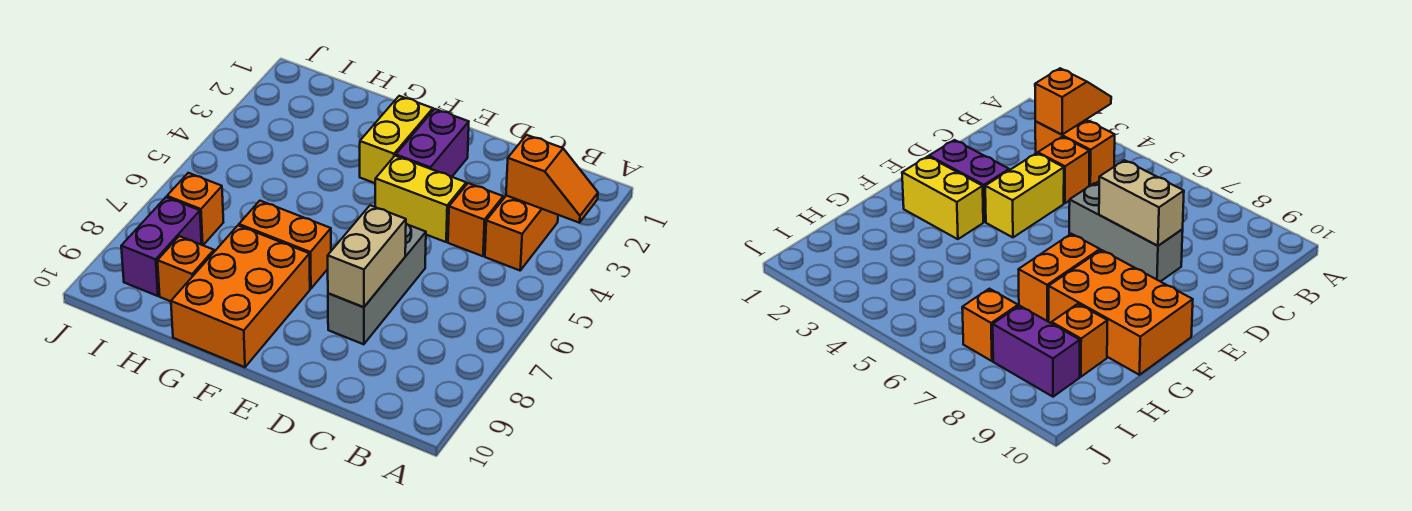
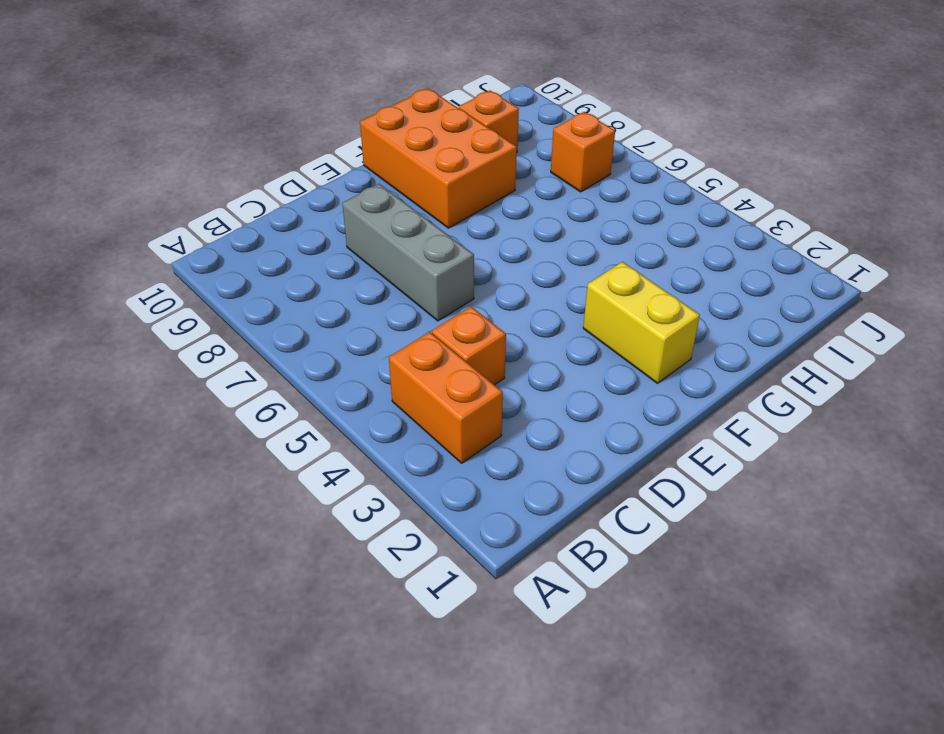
none -> yellow 1x2 brick [375,156,466,242]
none -> purple 1x2 brick [396,109,469,177]
none -> orange 1x2 brick [239,201,331,289]

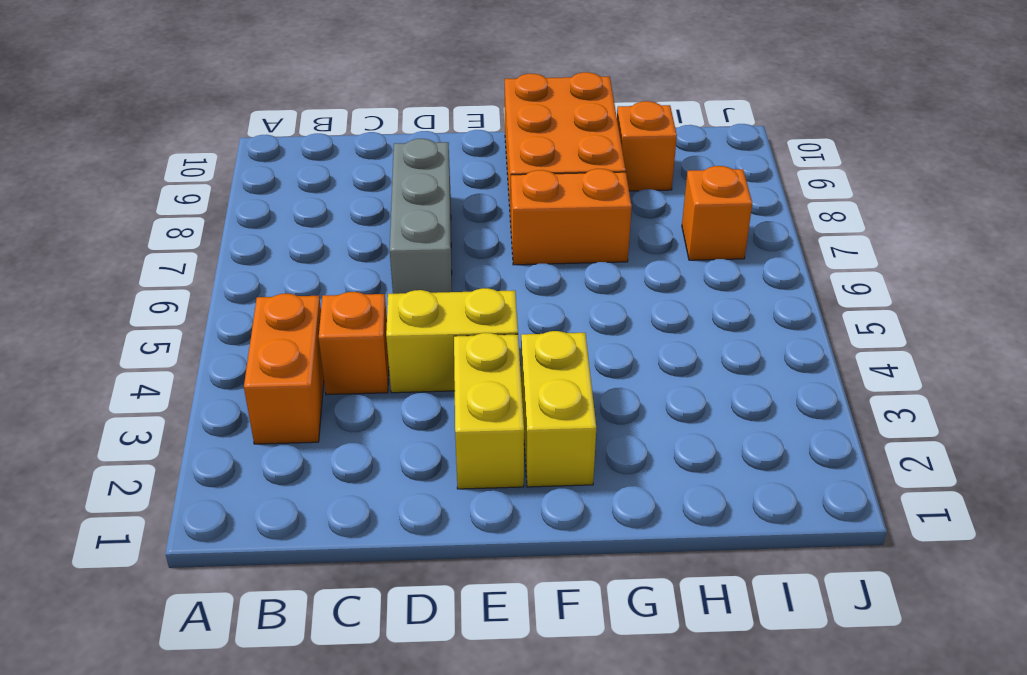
yellow 1x2 brick [454,333,524,489] -> purple 1x2 brick [396,109,469,177]
none -> purple 1x2 brick [121,197,202,296]
none -> orange 1x2 slope [506,135,598,223]
none -> tan 1x2 brick [328,205,406,307]

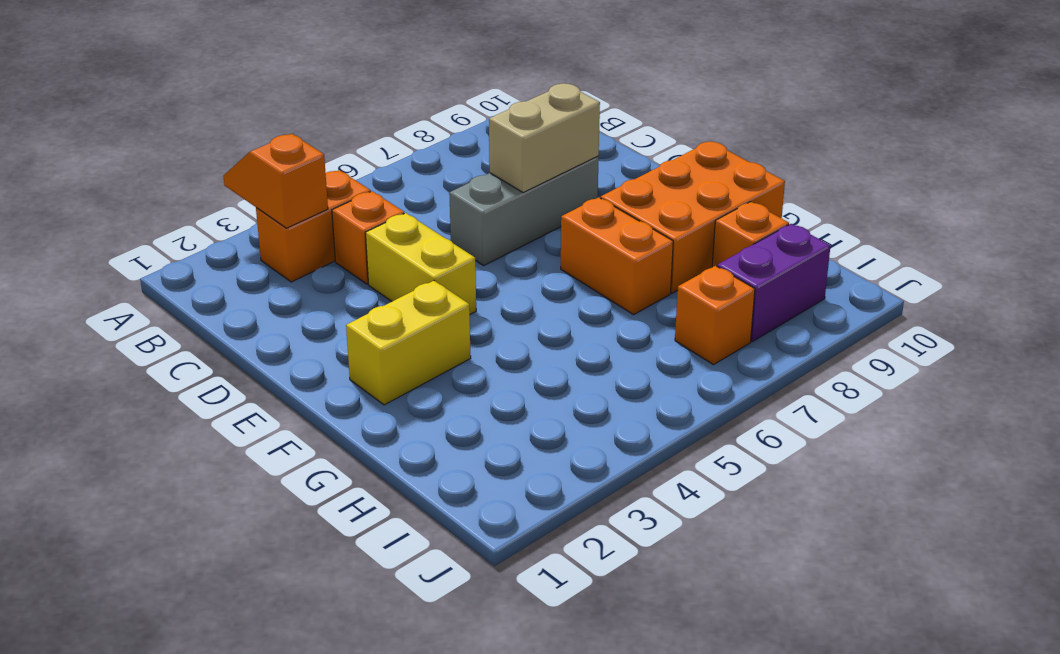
none -> purple 1x2 brick [396,109,469,177]

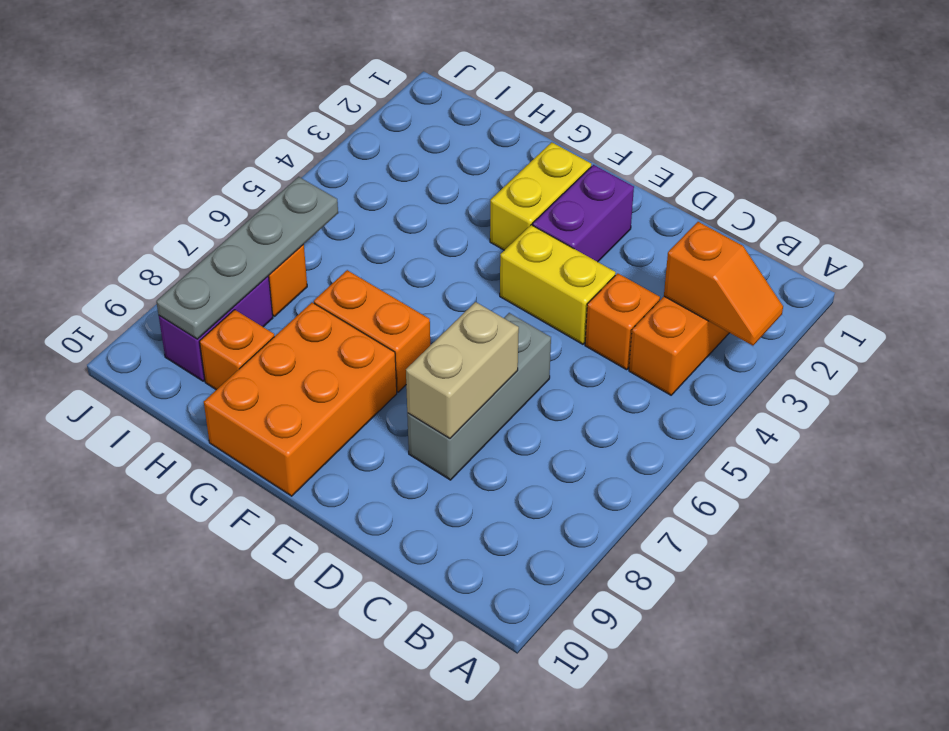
grey 1x4 plate [156,177,338,339] -> none

